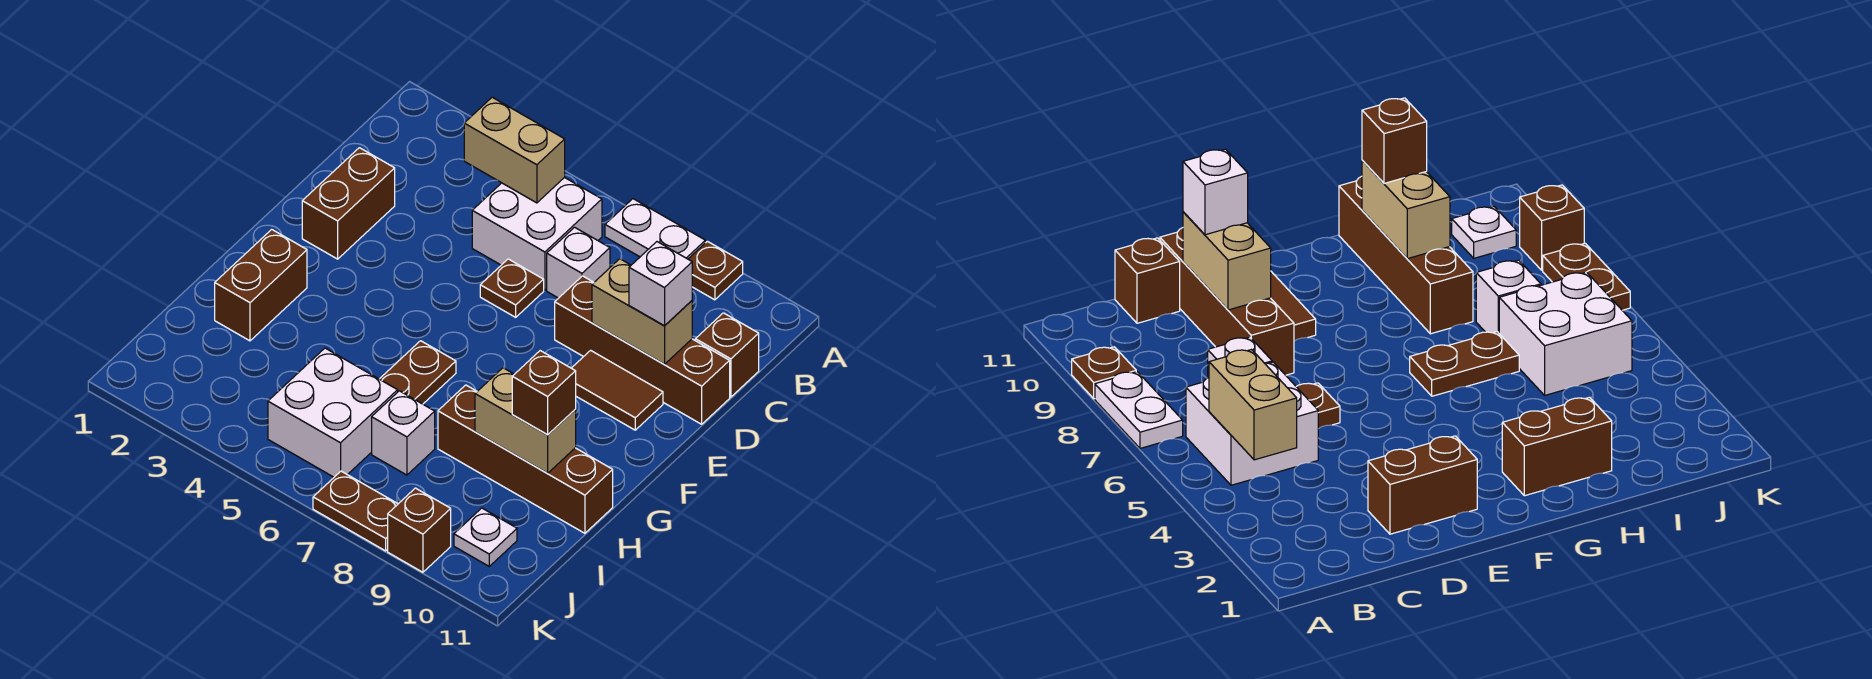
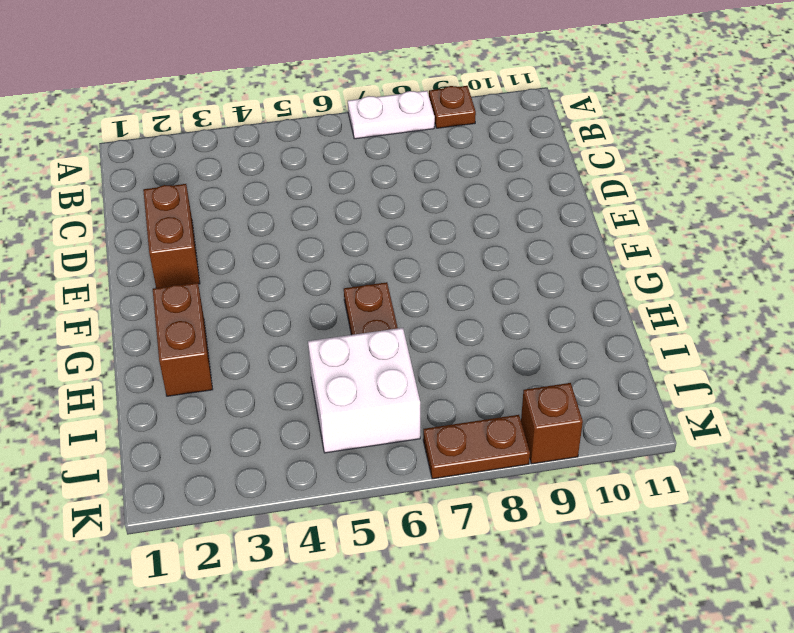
none -> white 2x2 brick [472,177,602,290]
none -> white 1x1 brick [547,227,610,298]
none -> brown 1x1 brick [695,313,759,397]

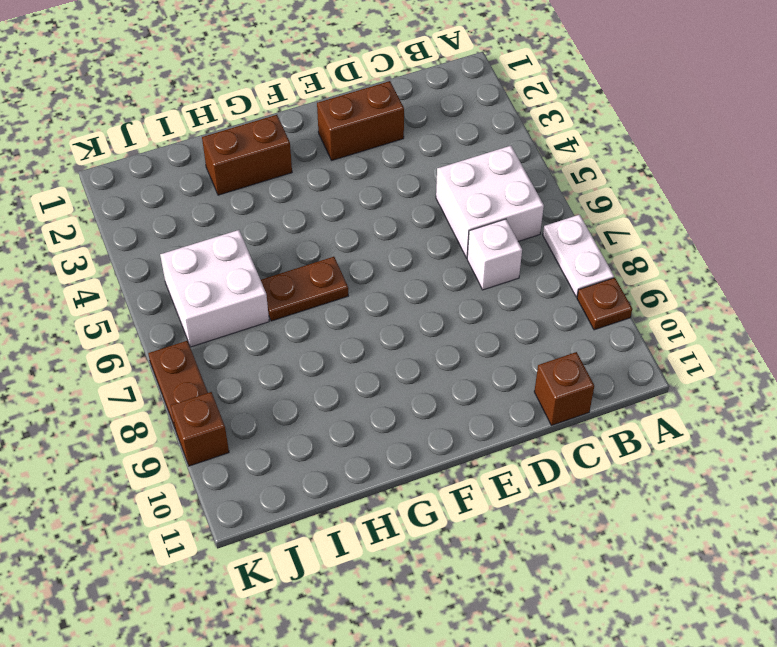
none -> brown 1x1 plate [480,259,544,317]
none -> brown 1x4 brick [555,276,730,424]
none -> brown 1x2 tile [572,350,663,430]

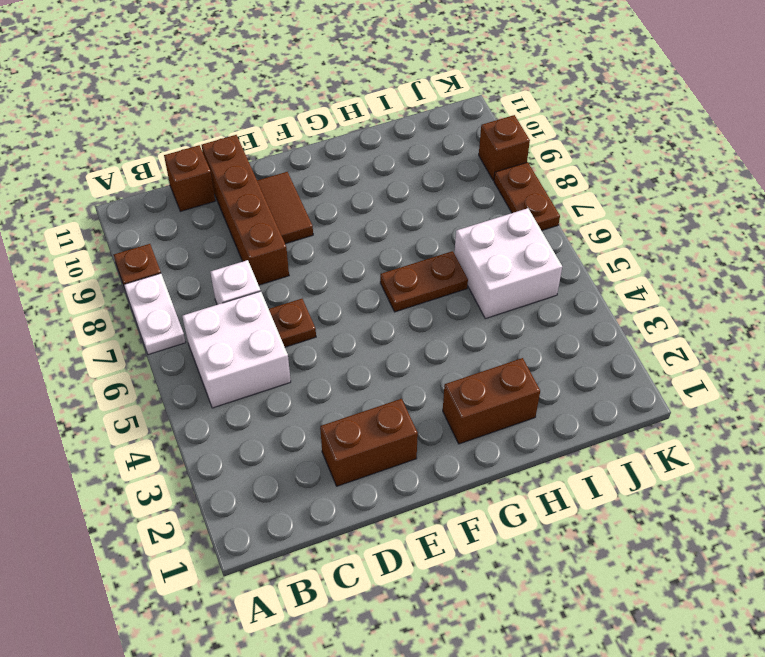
none -> brown 1x4 brick [438,385,613,533]
none -> white 1x1 brick [372,391,435,475]
none -> white 1x1 plate [454,508,517,566]

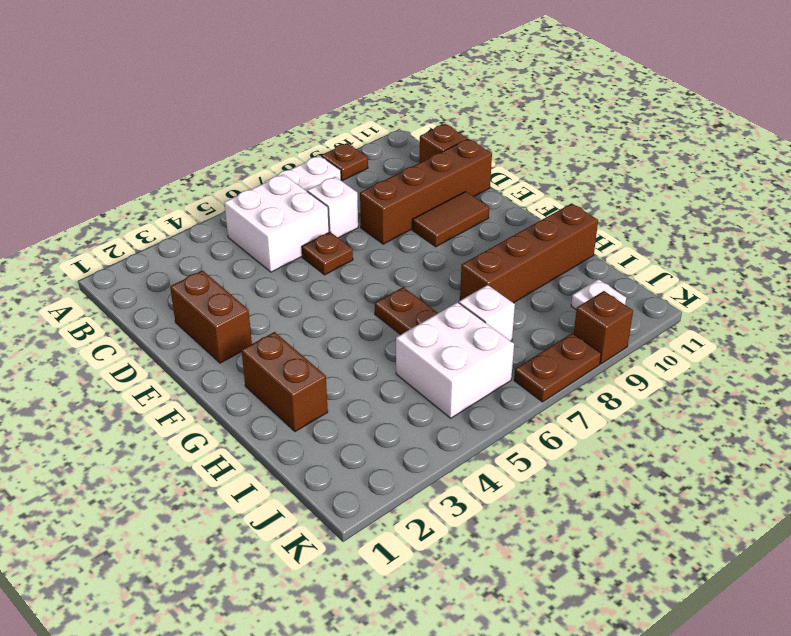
none -> tan 1x2 brick [464,97,565,203]
none -> tan 1x2 brick [592,259,692,364]
none -> tan 1x2 brick [475,368,576,473]

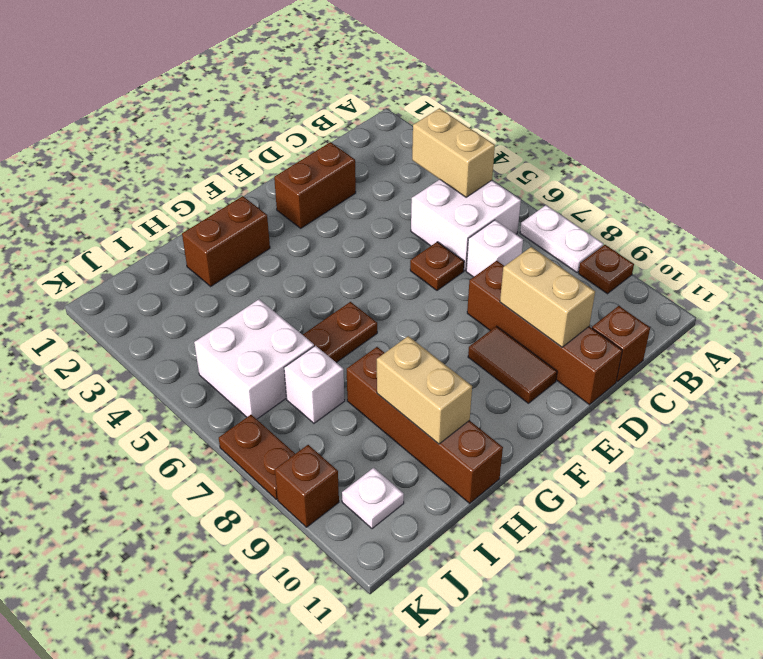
none -> white 1x1 brick [629,242,692,326]
none -> brown 1x1 brick [512,351,576,435]

